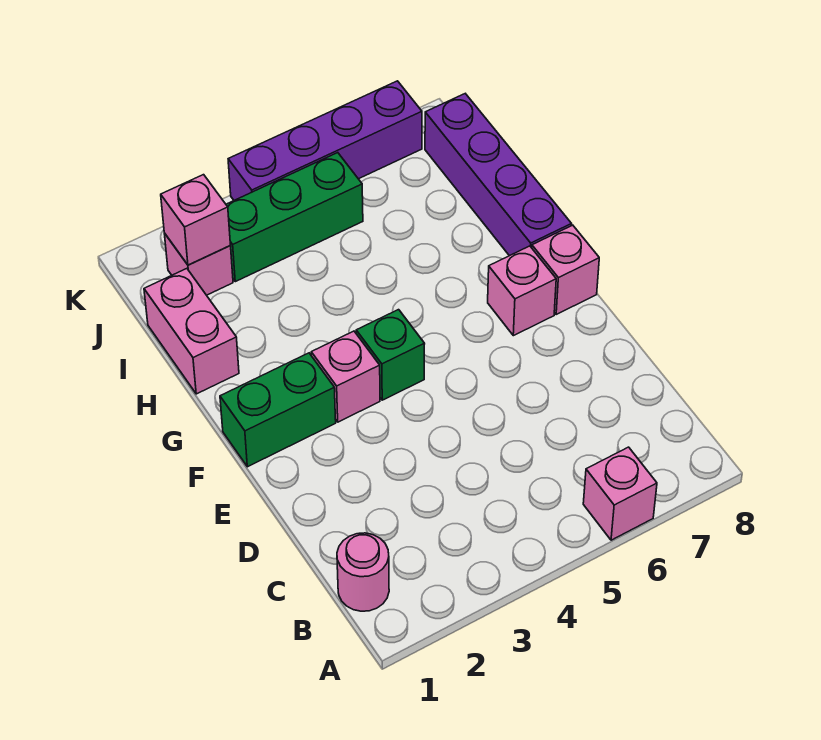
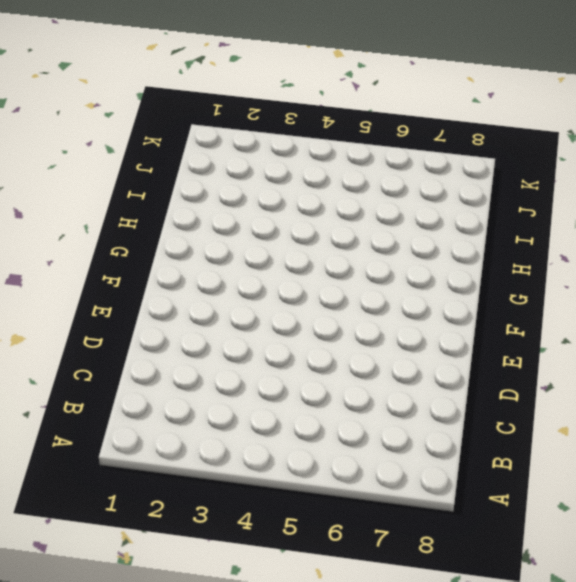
none -> pink 1x1 brick [583,447,657,540]
none -> pink 1x1 round brick [337,533,389,611]
none -> green 1x2 brick [220,353,336,467]

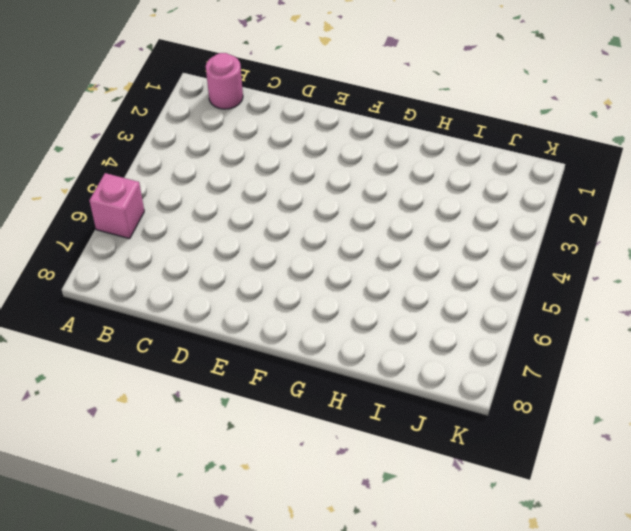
none -> green 1x2 brick [220,353,336,467]
none -> pink 1x1 brick [311,331,380,422]
none -> green 1x1 brick [356,310,425,400]

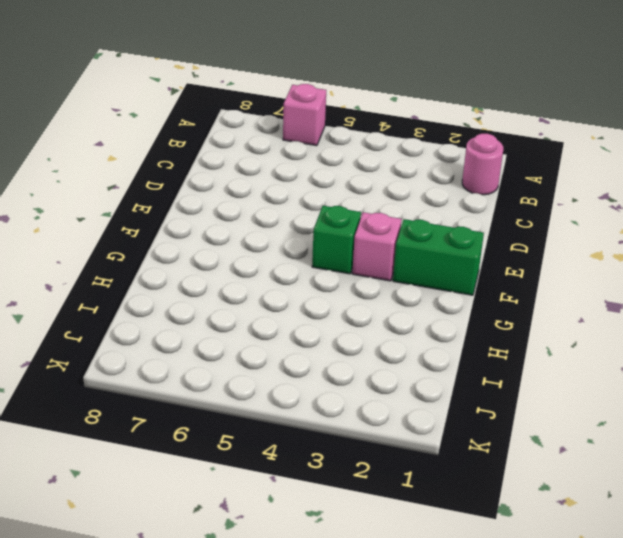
none -> pink 1x1 brick [488,246,556,336]
none -> pink 1x1 brick [532,225,599,314]
none -> purple 1x4 brick [425,94,571,256]

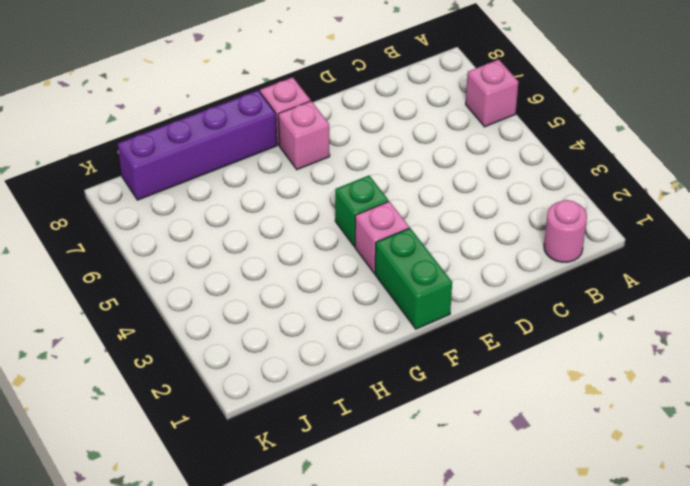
none -> pink 1x2 brick [144,269,239,394]
none -> pink 1x1 brick [164,233,233,295]
none -> green 1x3 brick [226,153,363,282]

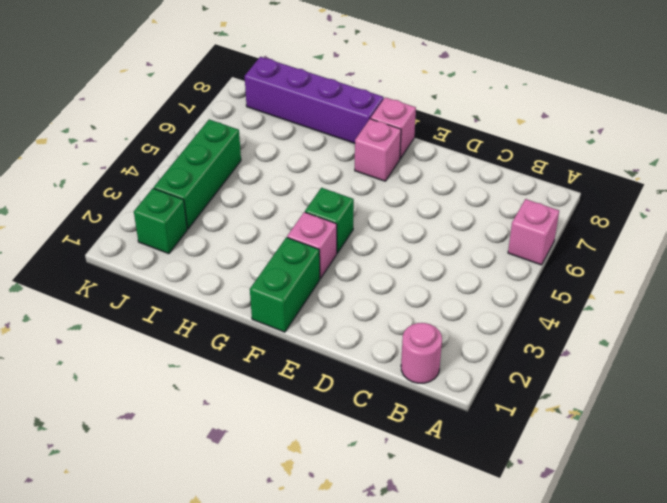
green 1x1 brick [134,188,187,254] -> pink 1x1 brick [164,233,233,295]
none -> pink 1x2 brick [144,269,239,394]
none -> purple 1x4 brick [228,81,422,200]
none -> pink 1x1 brick [161,175,230,265]

